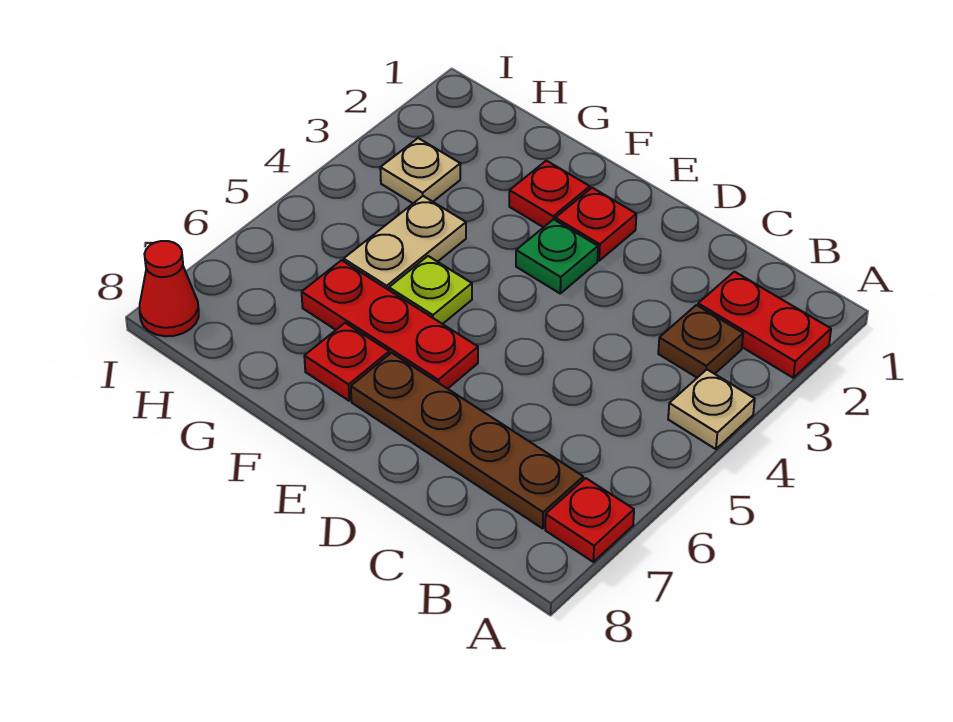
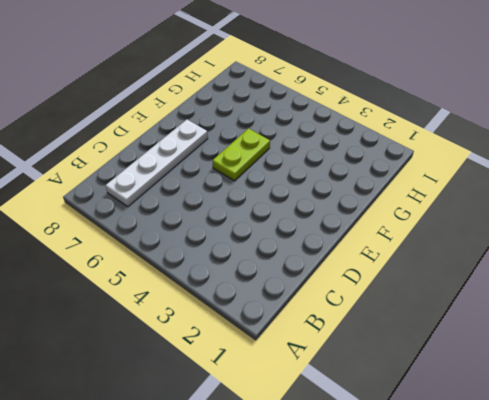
white 1x4 plate [106,120,208,207] -> brown 1x4 plate [351,353,583,528]
lime 1x2 plate [212,129,270,181] -> lime 1x1 plate [389,256,472,324]
none -> red 1x2 plate [698,272,831,378]
none -> tan 1x1 plate [668,370,755,449]
none -> red 1x1 plate [545,478,634,562]

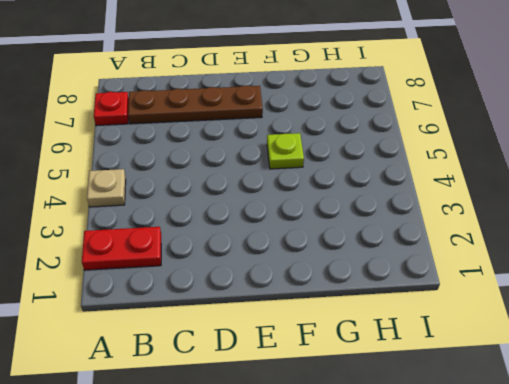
none -> brown 1x1 plate [658,305,743,378]
none -> red 1x1 plate [555,188,636,261]
none -> green 1x1 plate [516,219,598,293]

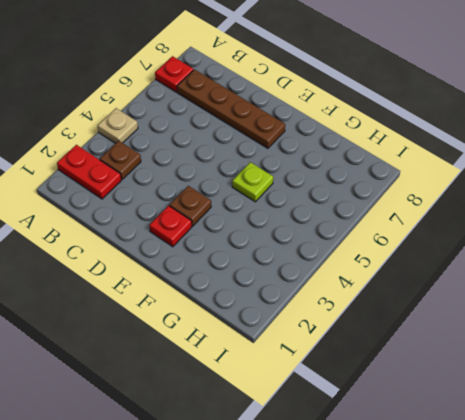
brown 1x1 plate [170,186,211,226] -> green 1x1 plate [516,219,598,293]
none -> red 1x3 plate [302,260,478,389]
none -> red 1x1 plate [509,161,590,227]
none -> red 1x1 plate [304,323,389,401]

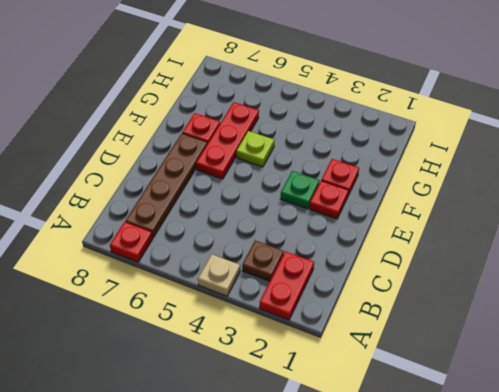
none -> tan 1x2 plate [344,196,466,290]
none -> tan 1x1 plate [380,138,460,203]
none -> red 1x1 cone [140,241,199,336]

